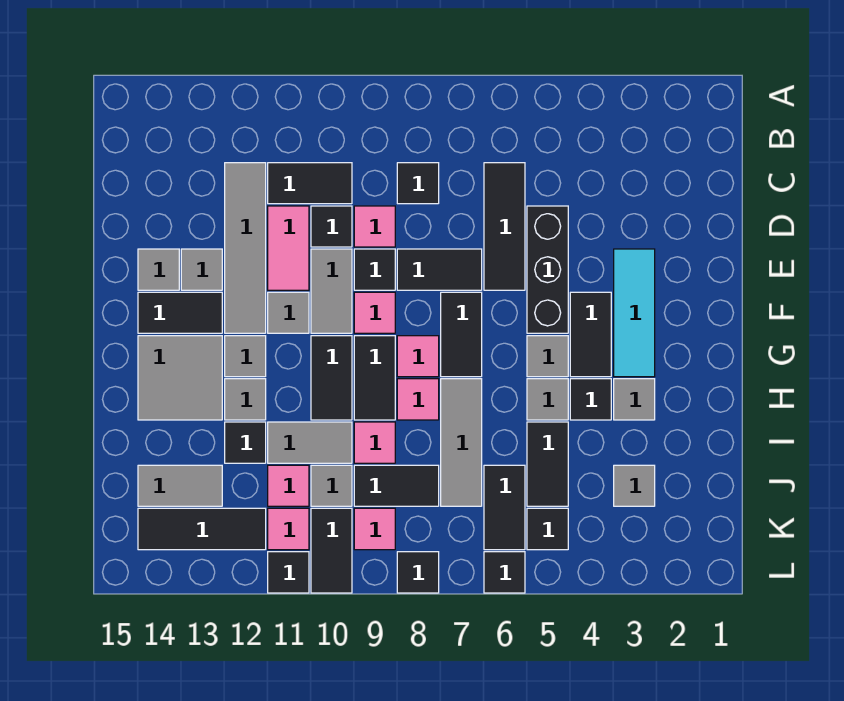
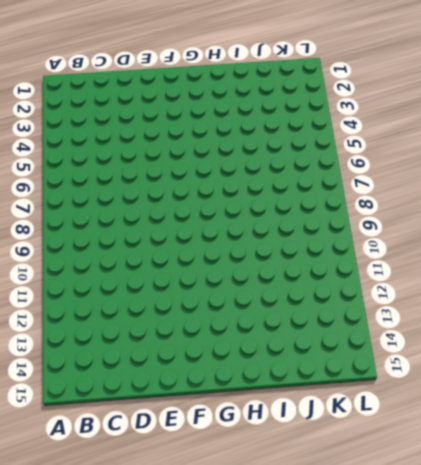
none -> black 1x3 tile [484,163,525,290]
none -> black 1x1 tile [397,163,439,204]
none -> black 1x2 tile [268,163,352,204]
none -> grey 1x4 tile [225,163,266,333]

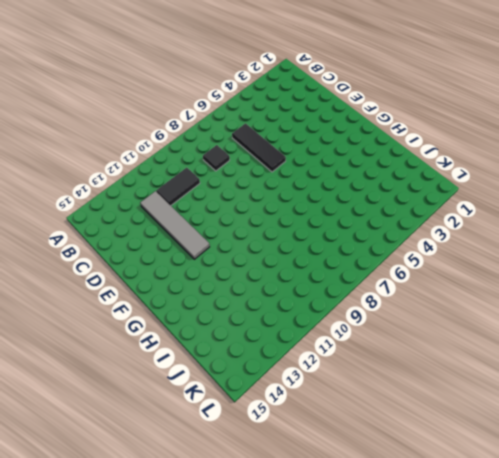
none -> black 1x3 brick [527,206,568,333]
none -> pink 1x1 tile [354,206,395,247]
none -> black 1x1 tile [311,206,352,247]
none -> pink 1x2 tile [268,206,309,290]

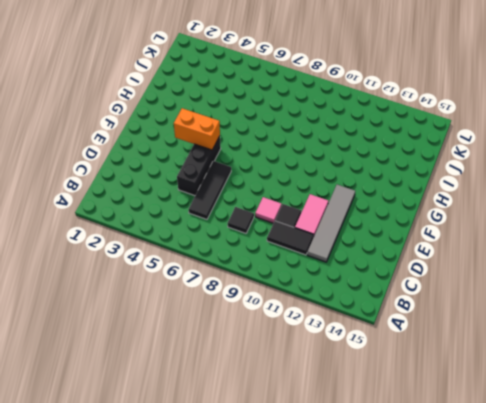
orange 1x2 brick [174,108,220,150] -> none
none -> cyan 1x3 tile [614,249,655,377]
none -> black 1x2 tile [397,249,482,290]
none -> black 1x1 tile [354,249,395,290]
none -> grey 1x2 tile [311,249,352,333]

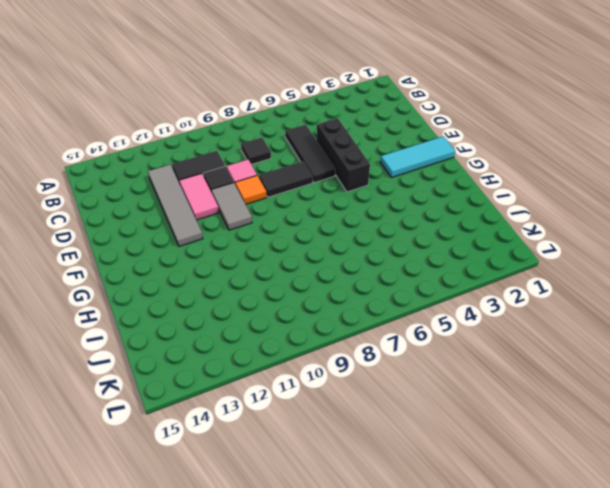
orange 1x1 tile [235,176,267,204] -> black 1x1 tile [354,249,395,290]
cyan 1x3 tile [380,136,455,178] -> cyan 1x3 tile turned to [614,249,655,377]
none -> grey 1x1 tile [181,249,222,290]
none -> grey 1x1 tile [138,249,179,290]
none -> black 1x2 tile [570,292,611,377]
none -> black 1x2 tile [441,292,482,377]

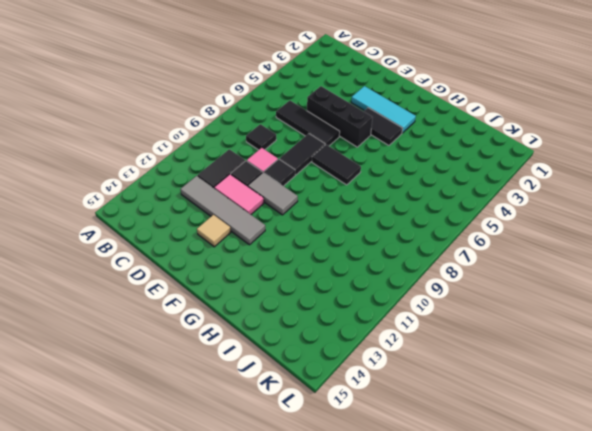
tan 1x1 tile [197,215,231,247] -> grey 1x1 tile [181,249,222,290]
none -> grey 1x1 tile [138,249,179,290]
none -> pink 1x1 tile [354,292,395,333]
none -> grey 1x1 tile [268,292,309,333]
none -> black 1x2 tile [138,292,222,333]

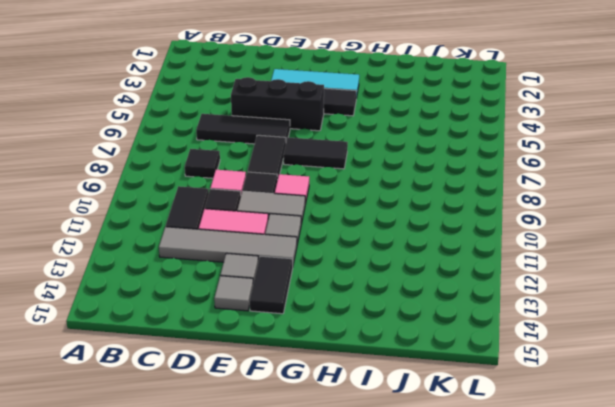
none -> grey 1x1 tile [527,336,568,377]
none -> pink 1x1 tile [397,336,439,377]
none -> black 1x2 tile [354,336,395,420]
none -> black 1x2 tile [311,336,352,420]

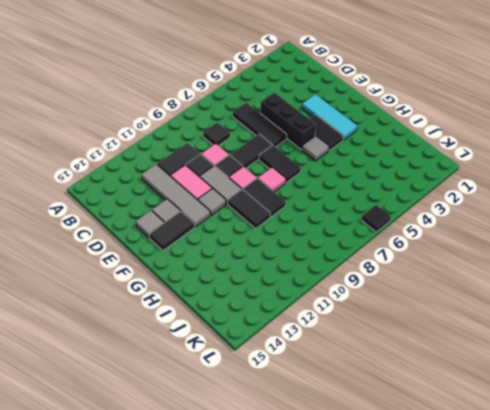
none -> grey 1x1 tile [225,336,266,377]
none -> grey 2x2 tile [138,336,222,420]
none -> grey 1x1 tile [614,379,655,420]
none -> black 1x1 tile [570,379,611,420]

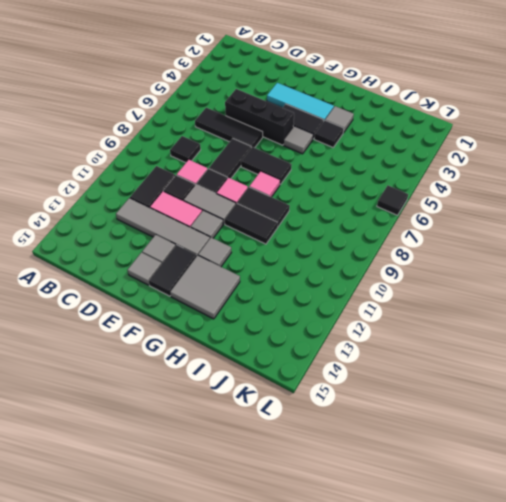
none -> grey 1x1 tile [527,379,568,420]
none -> grey 1x3 tile [441,379,482,506]
none -> pink 1x1 tile [397,379,439,420]
none -> grey 1x1 tile [225,379,266,420]

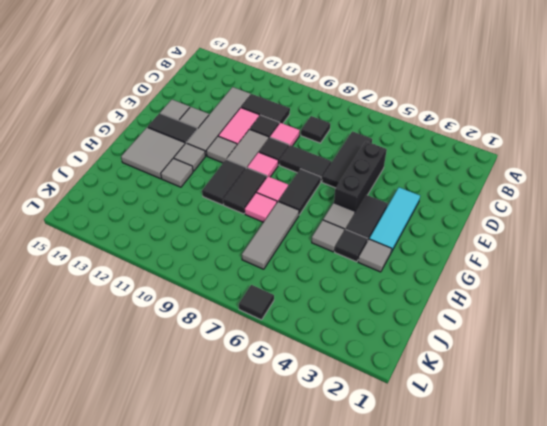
none -> black 1x2 tile [527,422,568,506]
none -> pink 1x1 tile [354,422,395,463]
none -> grey 1x2 tile [268,422,352,463]
none -> black 1x1 tile [225,422,266,463]

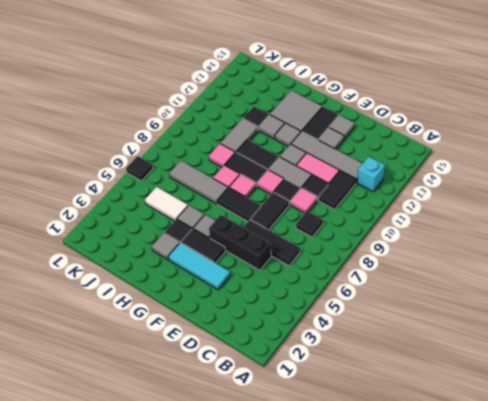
cyan 1x1 brick [357,157,385,192] -> none
white 1x2 tile [145,187,188,221] -> black 1x2 tile [527,422,568,506]
none -> grey 1x1 tile [614,465,655,506]
none -> black 1x2 tile [484,465,525,550]
none -> black 1x2 tile [354,465,439,506]
none -> grey 1x1 tile [311,465,352,506]

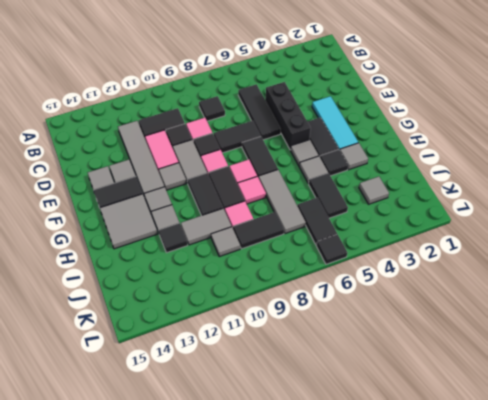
none -> pink 1x1 tile [268,465,309,506]
none -> grey 1x2 tile [138,465,222,506]
none -> black 1x1 tile [527,508,568,550]
none -> pink 1x1 tile [354,508,395,550]

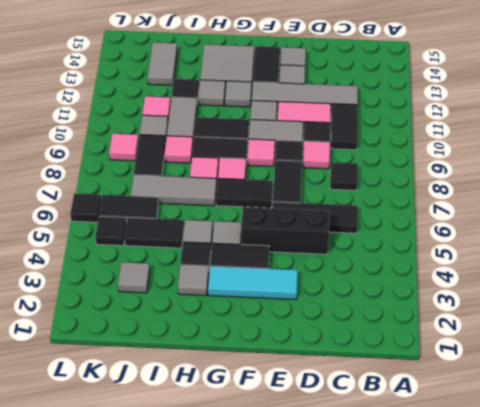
none -> black 1x2 tile [311,508,352,593]
none -> pink 1x1 tile [268,508,309,550]
none -> black 1x3 tile [138,508,266,550]
none -> black 1x1 tile [397,552,439,593]

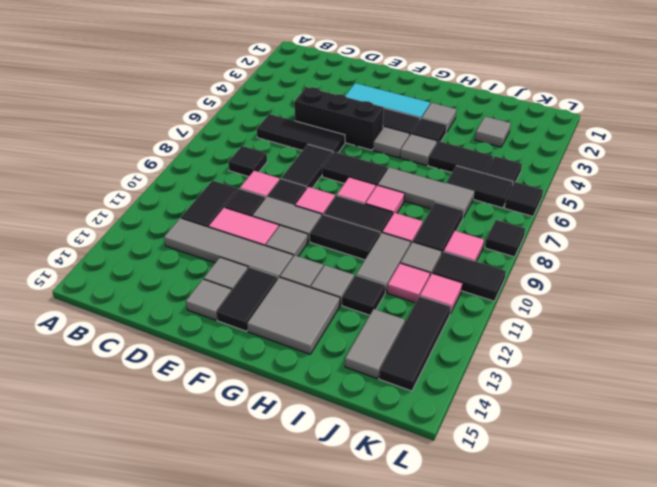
none -> black 1x1 tile [268,552,309,593]

